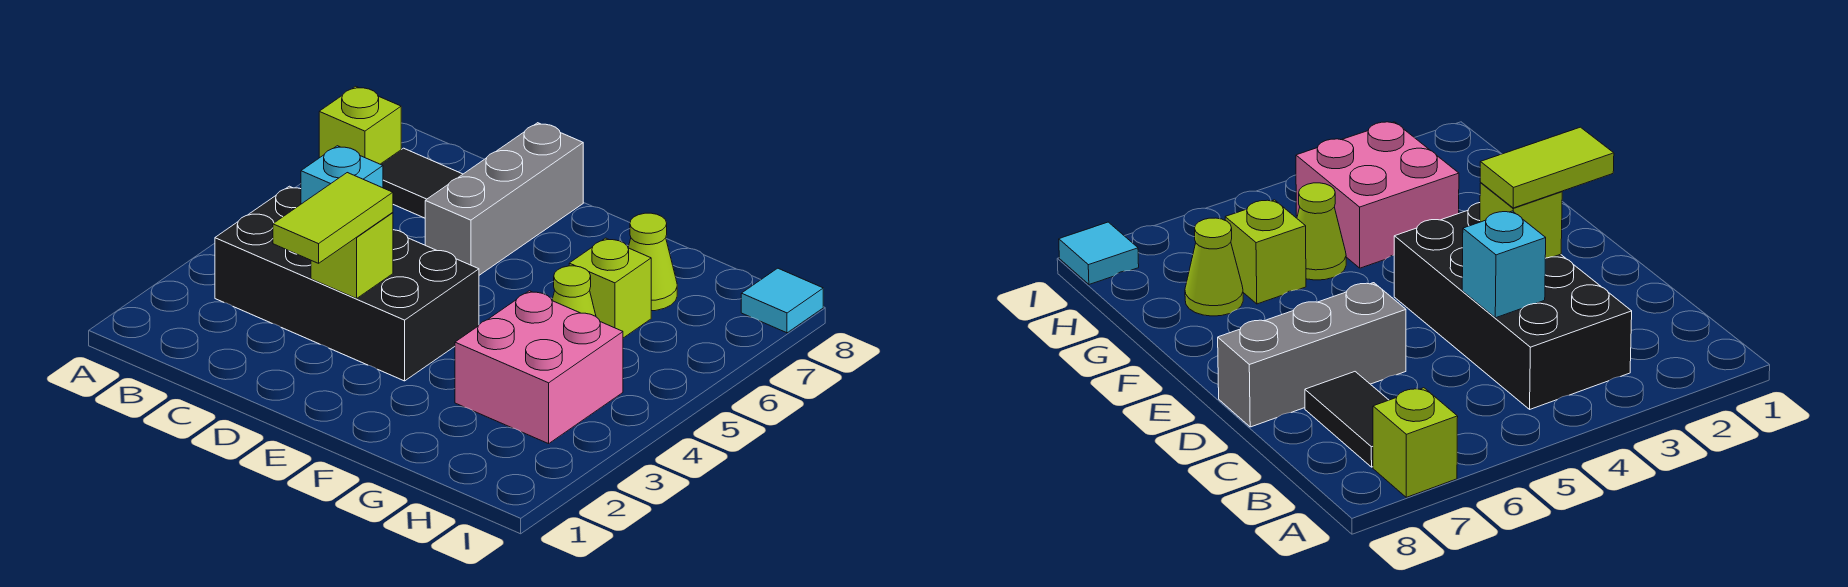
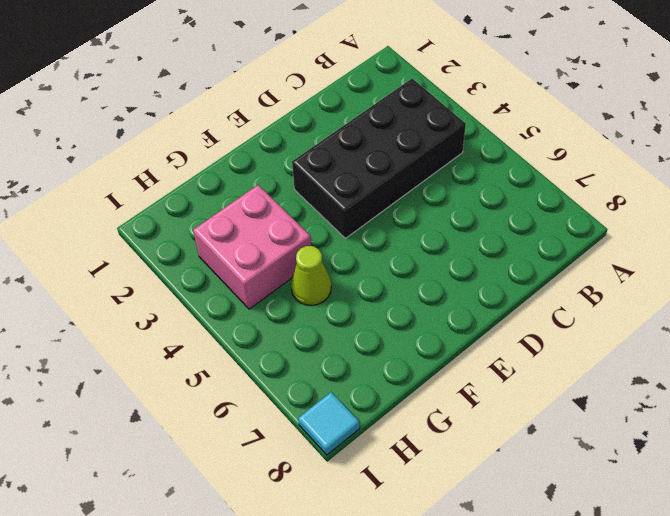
none -> lime 1x1 brick [319,86,401,164]
none -> black 1x2 tile [381,148,463,218]
none -> grey 1x3 brick [425,123,583,275]

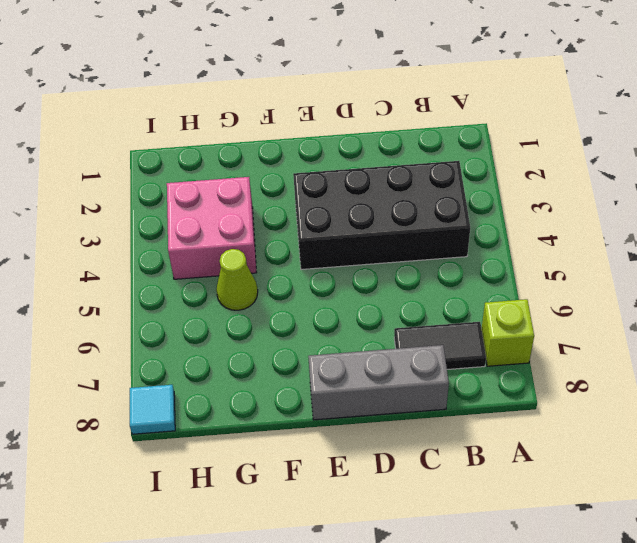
grey 1x3 brick [308,345,449,420] -> grey 1x3 brick turned to [425,123,583,275]
none -> lime 1x1 brick [569,238,651,338]
none -> lime 1x1 cone [628,213,677,311]
none -> cyan 1x1 brick [301,146,383,204]

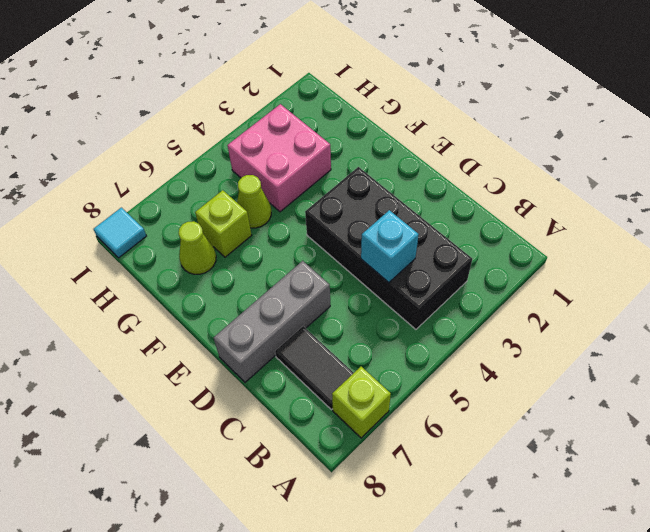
none -> lime 1x1 brick [311,213,393,299]
none -> lime 1x2 tile [273,173,393,263]

